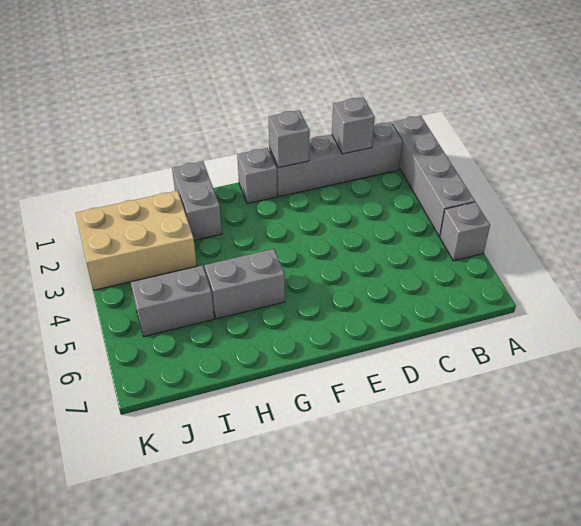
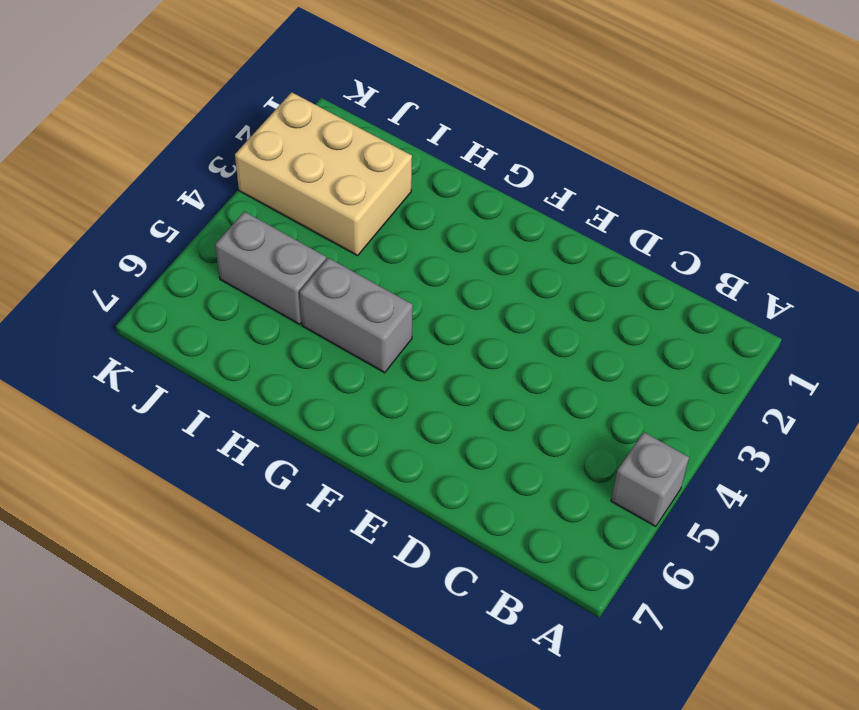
none -> grey 1x4 brick [392,116,475,236]
none -> grey 1x4 brick [269,122,403,197]

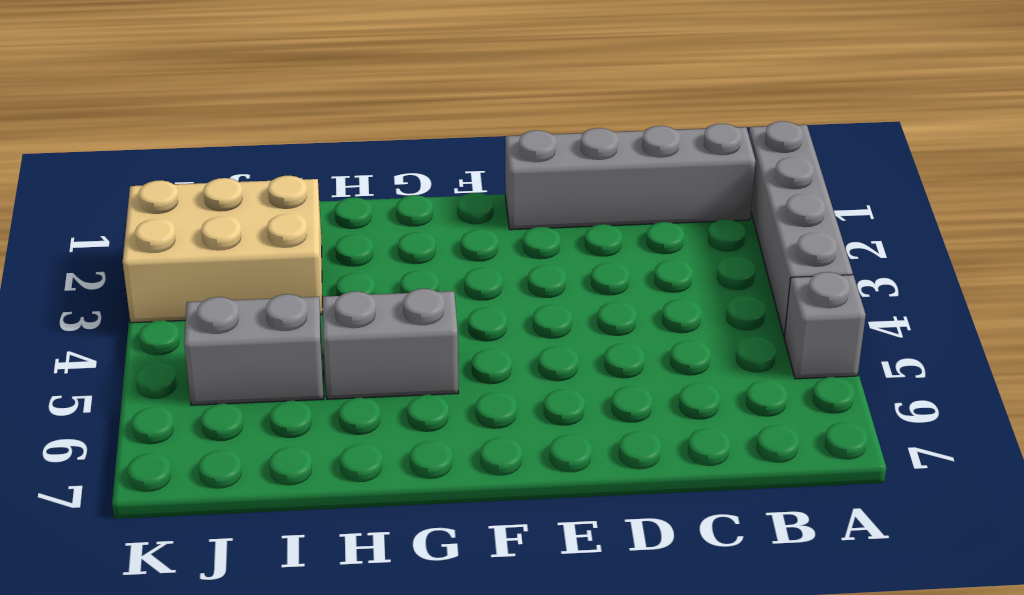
none -> grey 1x1 brick [237,148,277,204]
none -> grey 1x2 brick [172,161,222,240]

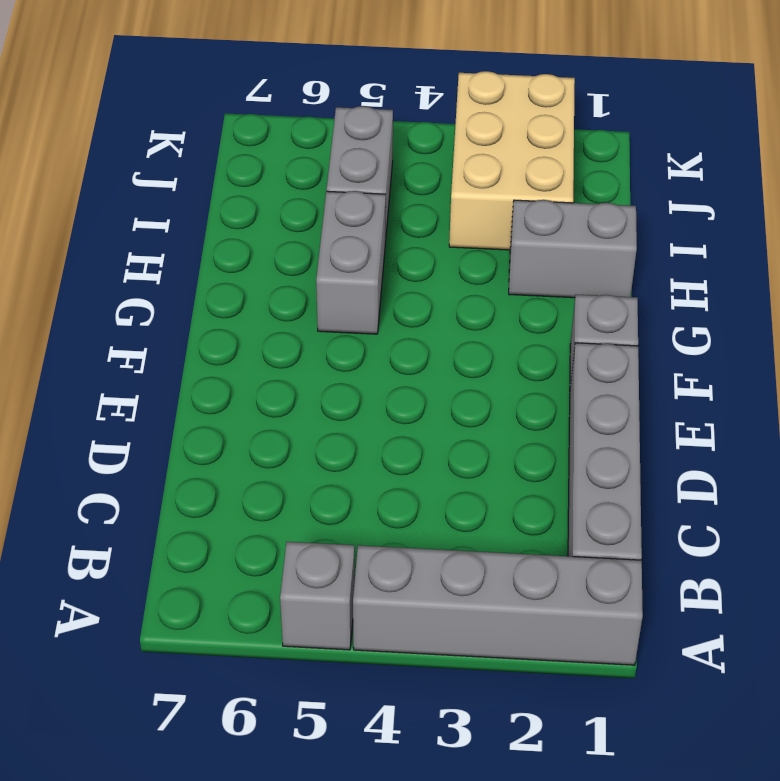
none -> grey 1x1 brick [332,97,375,154]
none -> grey 1x1 brick [269,110,310,168]

